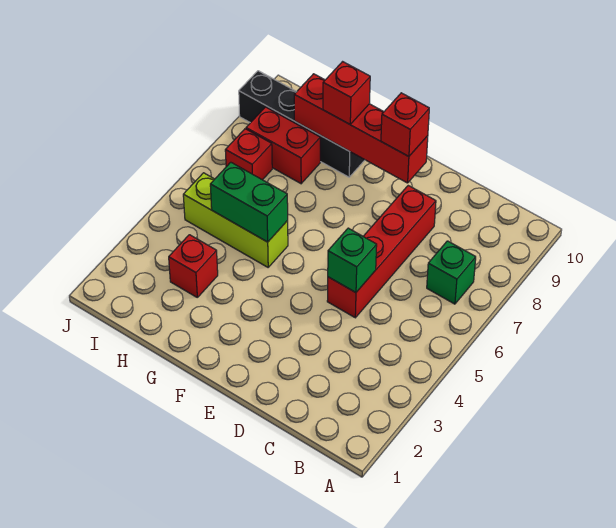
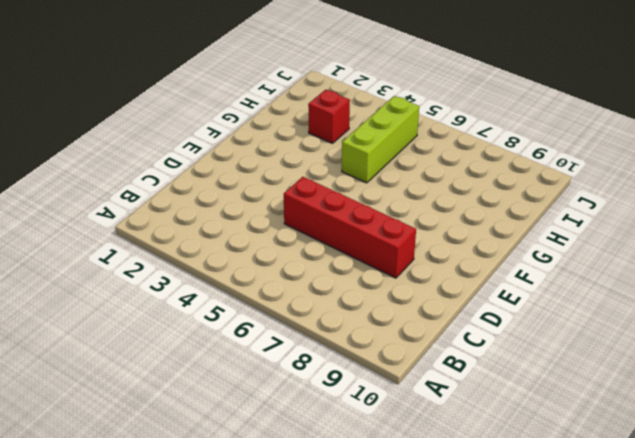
none -> green 1x1 brick [427,241,476,304]
none -> black 1x4 brick [239,71,365,177]
none -> red 1x2 brick [246,107,320,184]

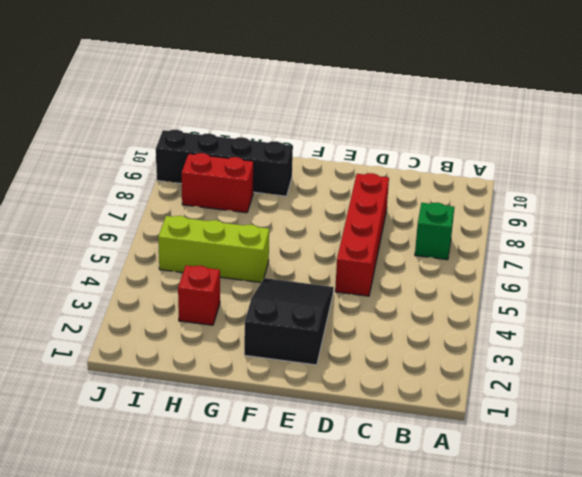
black 2x3 slope [244,278,334,365] -> none
none -> red 1x1 brick [225,129,272,180]
none -> green 1x1 brick [328,228,377,292]
none -> red 1x4 brick [294,74,428,183]

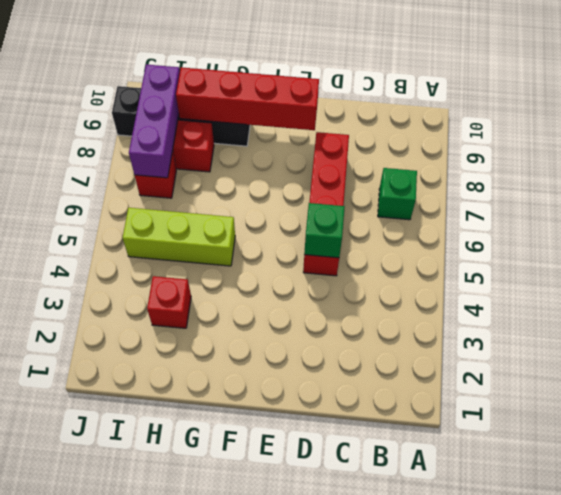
purple 1x3 brick [129,64,180,178] -> none
none -> green 1x2 brick [210,162,288,242]
none -> red 1x1 brick [381,93,429,156]
none -> red 1x1 brick [323,62,370,124]

